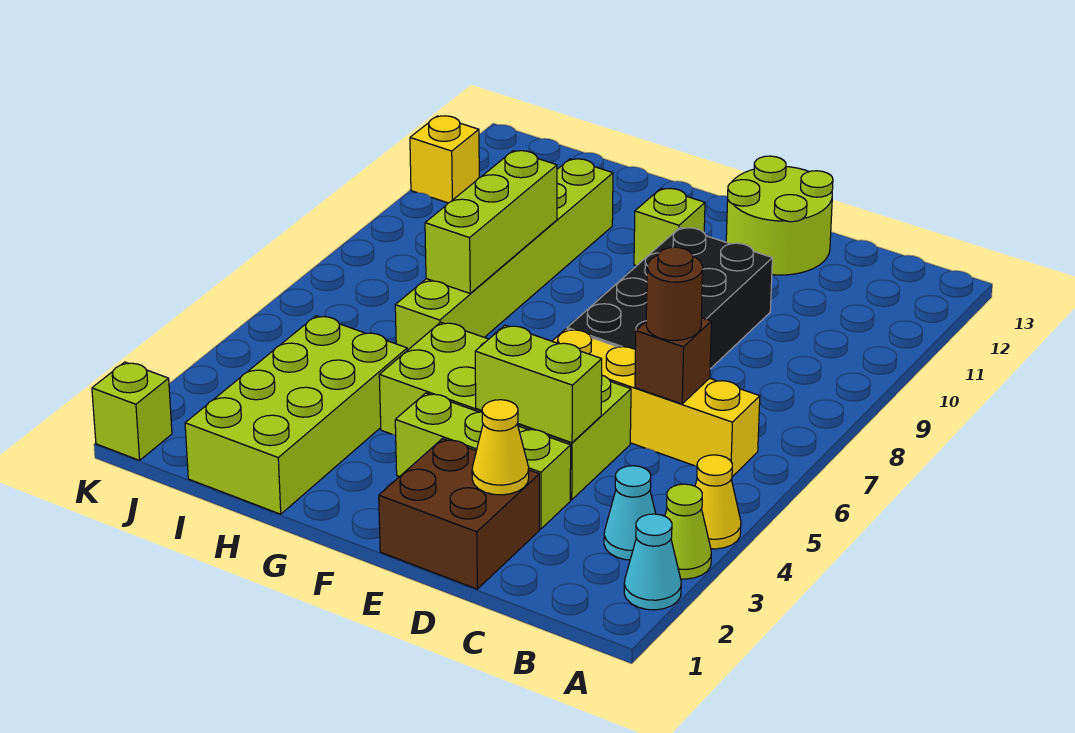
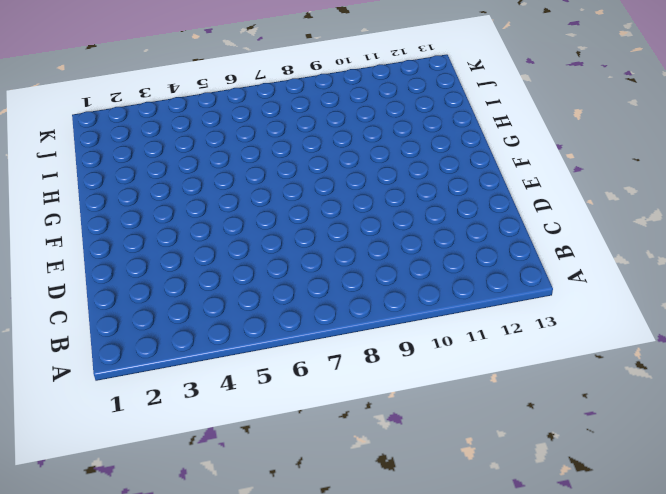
none -> cyan 1x1 cone [624,514,681,610]
none -> lime 1x1 cone [665,484,711,579]
none -> yellow 1x1 cone [695,455,741,549]

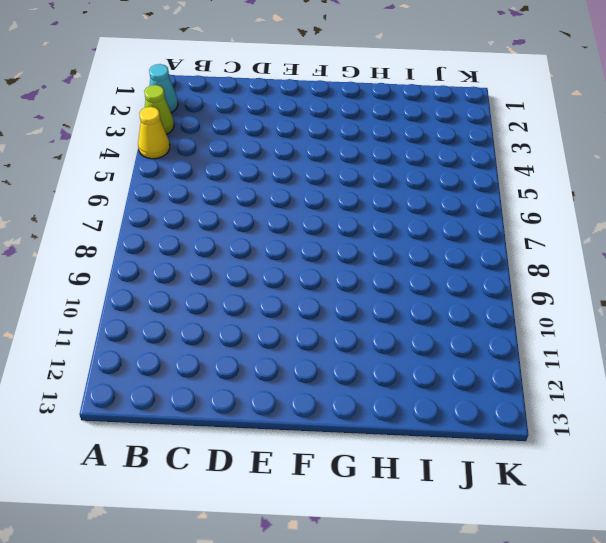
none -> cyan 1x1 cone [604,466,656,560]
none -> yellow 1x4 brick [552,329,760,477]
none -> brown 2x2 brick [379,439,539,589]

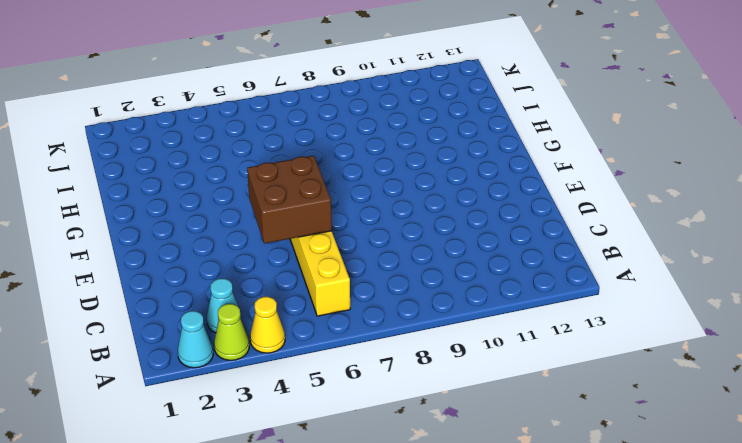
brown 2x2 brick [247,156,332,244] -> brown 2x2 brick moved to [379,439,539,589]
none -> lime 1x3 brick [395,393,571,529]
none -> lime 2x4 brick [379,322,631,500]
none -> black 2x4 brick [567,227,772,369]

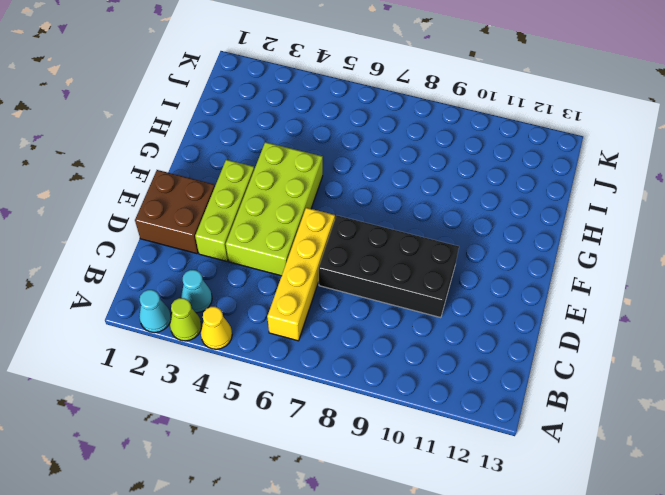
none -> lime 2x2 round brick [726,156,833,275]
none -> lime 1x1 brick [634,188,705,266]
none -> lime 2x4 brick [185,316,407,514]

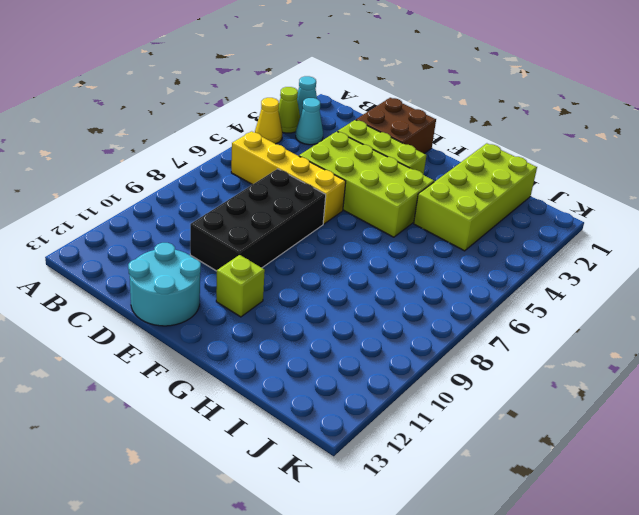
cyan 2x2 round brick [128,243,201,326] -> lime 2x2 round brick [726,156,833,275]
none -> lime 1x6 brick [395,159,613,350]
none -> lime 1x1 brick [92,362,172,460]
none -> yellow 1x1 brick [410,116,479,203]

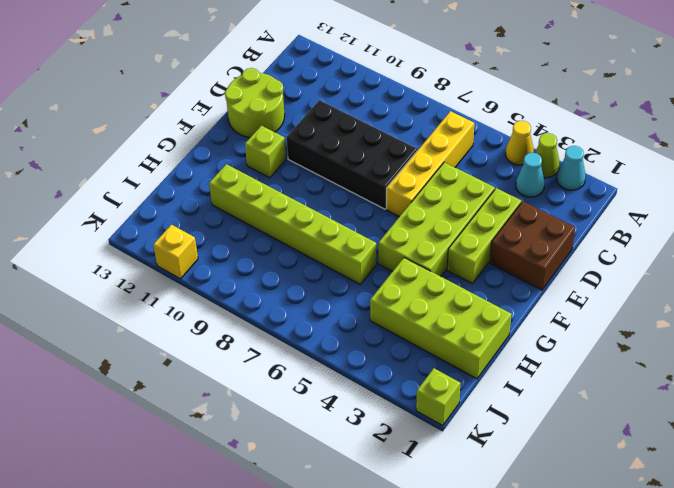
none -> brown 1x1 brick [635,318,711,404]
none -> yellow 1x1 cone [472,400,529,495]
none -> lime 1x2 brick [475,325,602,443]

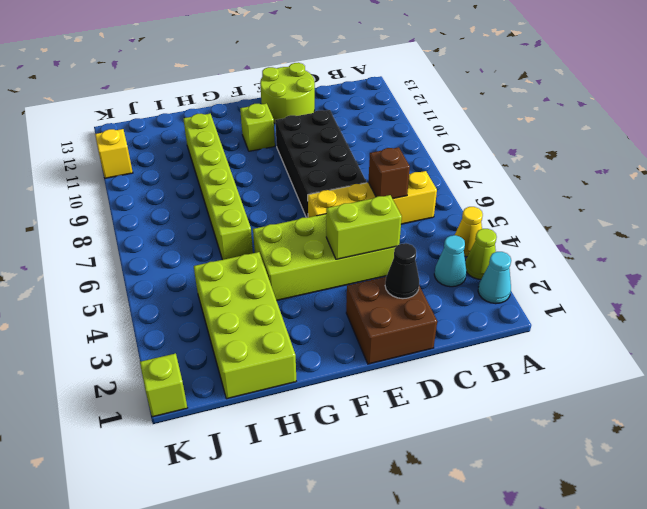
black 1x1 cone [385,243,419,299] -> yellow 1x1 cone [472,400,529,495]
none -> lime 1x3 brick [395,393,571,529]
none -> lime 1x3 brick [425,151,557,294]
none -> brown 1x1 round brick [646,247,703,340]

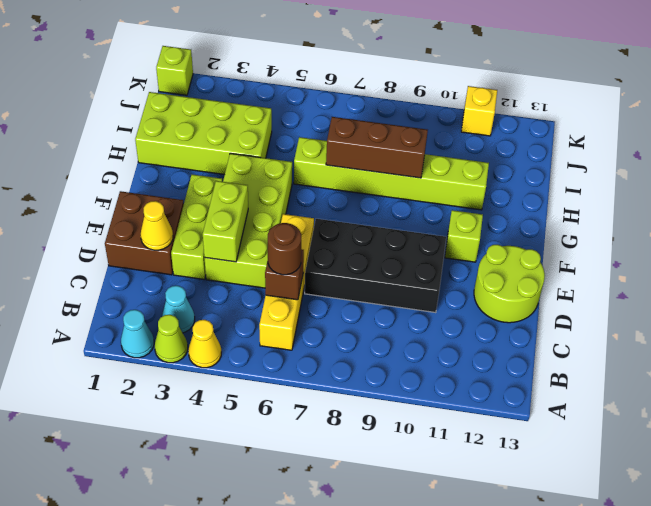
brown 1x3 brick [326,117,428,178] -> lime 1x3 brick [425,151,557,294]

